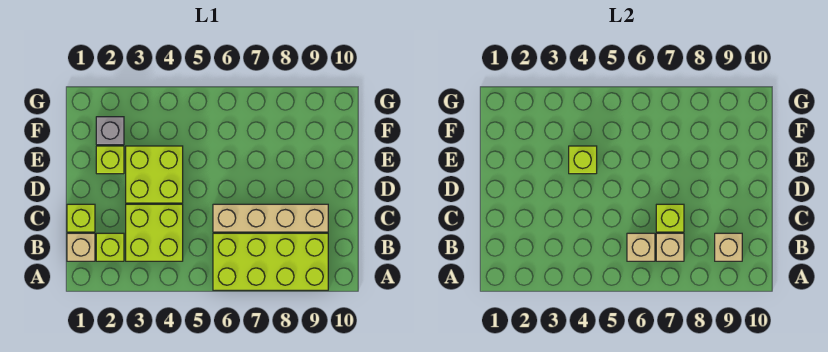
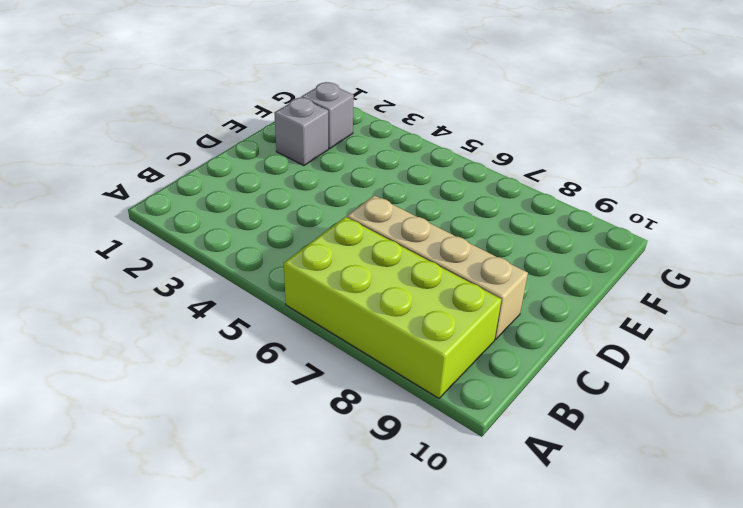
grey 1x1 brick [274,98,329,166] -> lime 1x1 brick [96,146,124,174]
none -> tan 1x1 brick [67,233,95,261]
none -> lime 1x1 brick [96,233,124,261]
none -> lime 2x2 brick [126,204,183,261]

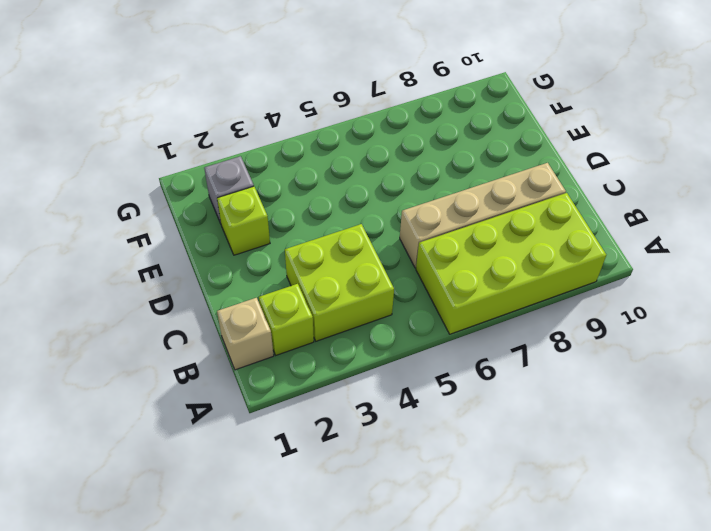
none -> lime 1x1 brick [67,204,95,232]
none -> lime 2x2 brick [126,146,183,203]
none -> tan 1x1 brick [627,233,655,261]

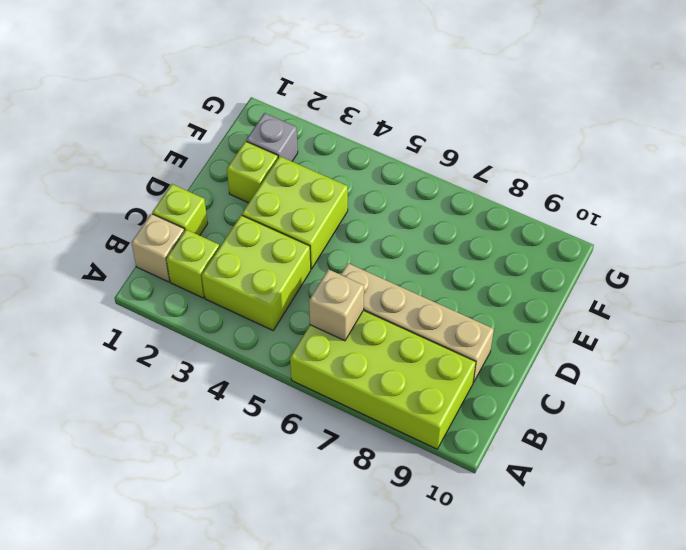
none -> tan 1x1 brick [656,233,684,261]
none -> tan 1x1 brick [715,233,742,261]
none -> lime 1x1 brick [656,204,684,232]

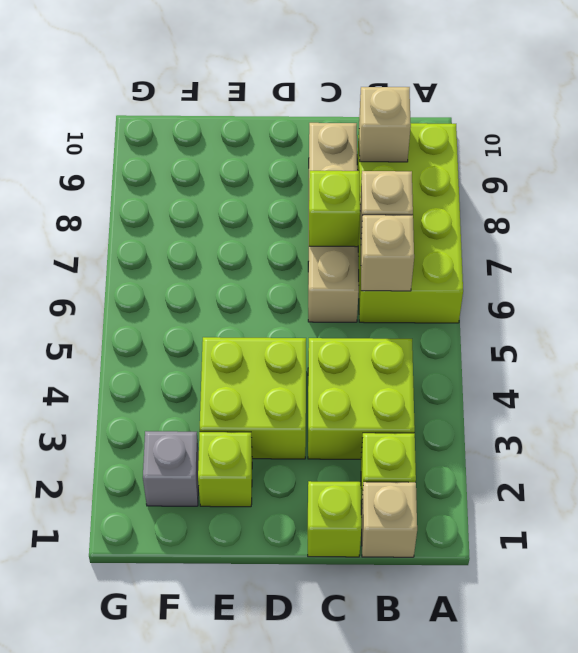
none -> lime 1x1 brick [569,146,597,174]

